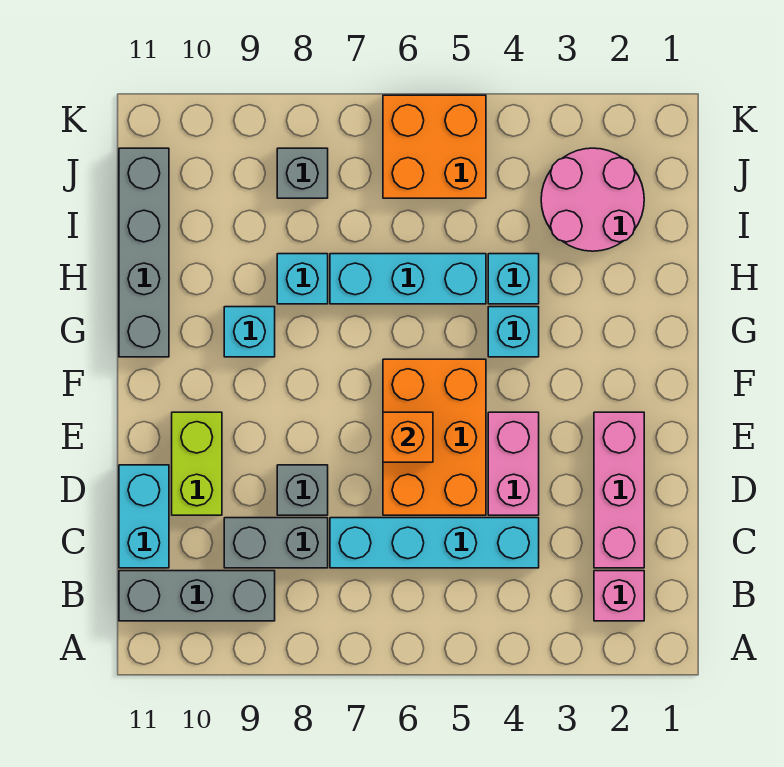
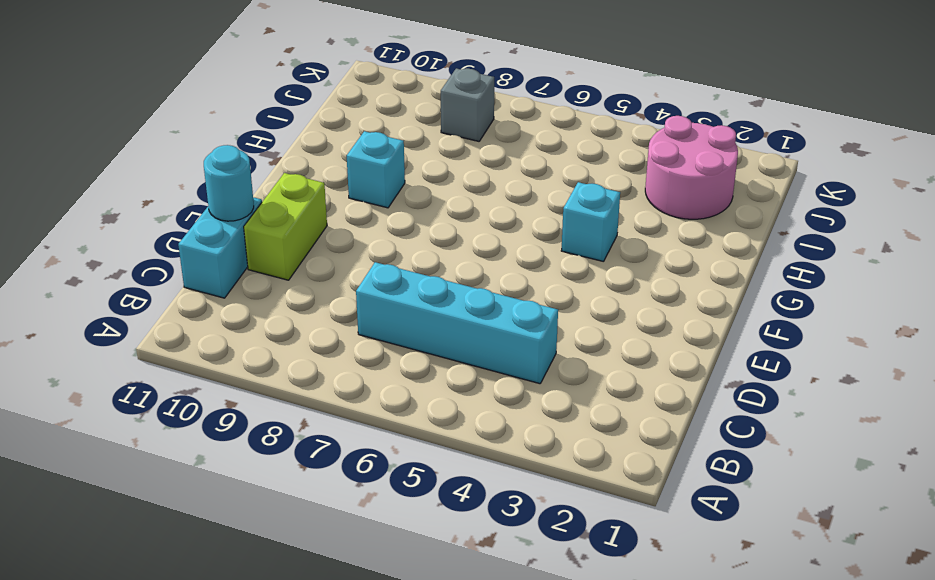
cyan 1x1 round brick [204,145,254,221] -> none
none -> pink 1x1 brick [594,571,644,621]
none -> grey 1x3 brick [119,571,275,621]
none -> pink 1x3 brick [594,412,644,568]

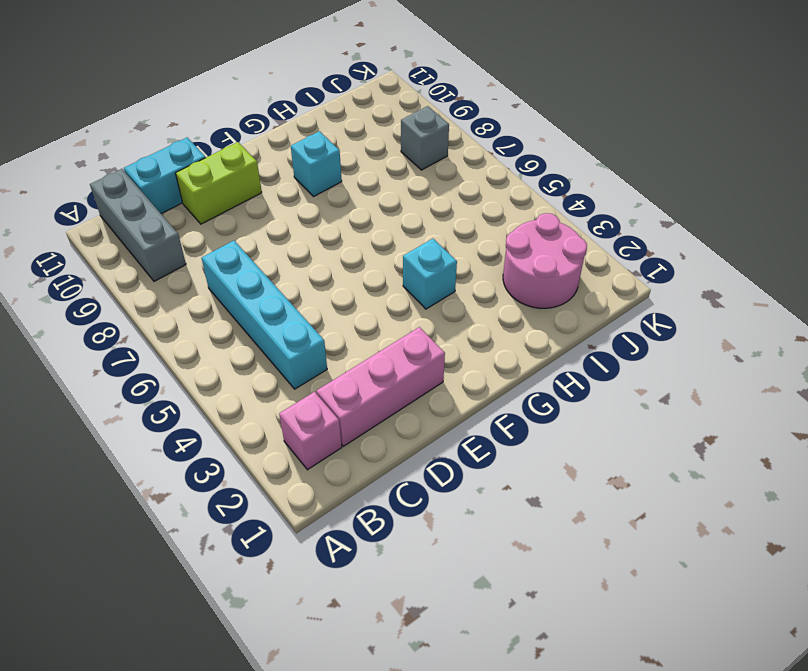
none -> grey 1x2 brick [224,518,328,568]
none -> pink 1x2 brick [488,412,539,515]
none -> orange 2x3 brick [383,359,486,515]

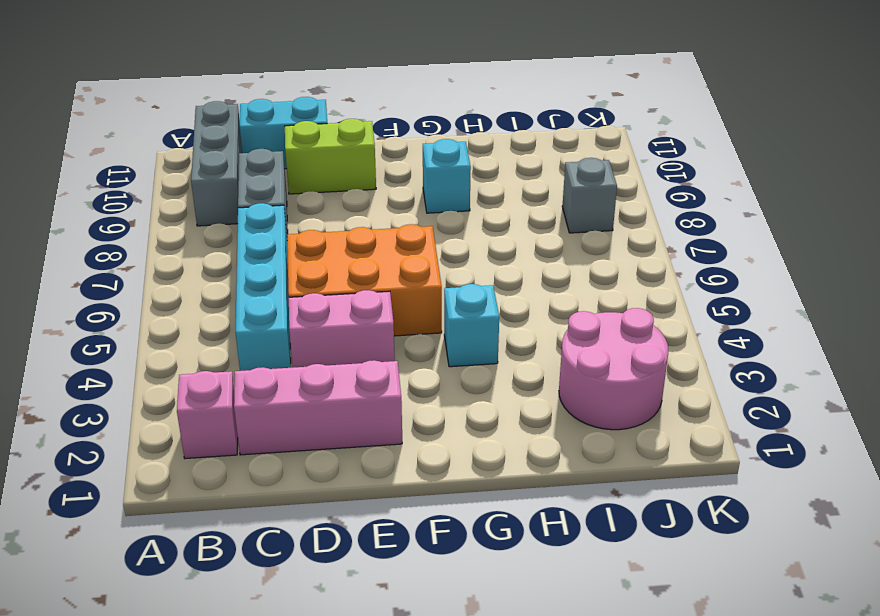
none -> grey 1x1 brick [277,465,328,515]
none -> grey 1x4 brick [119,148,169,357]
none -> cyan 1x1 brick [488,254,539,304]

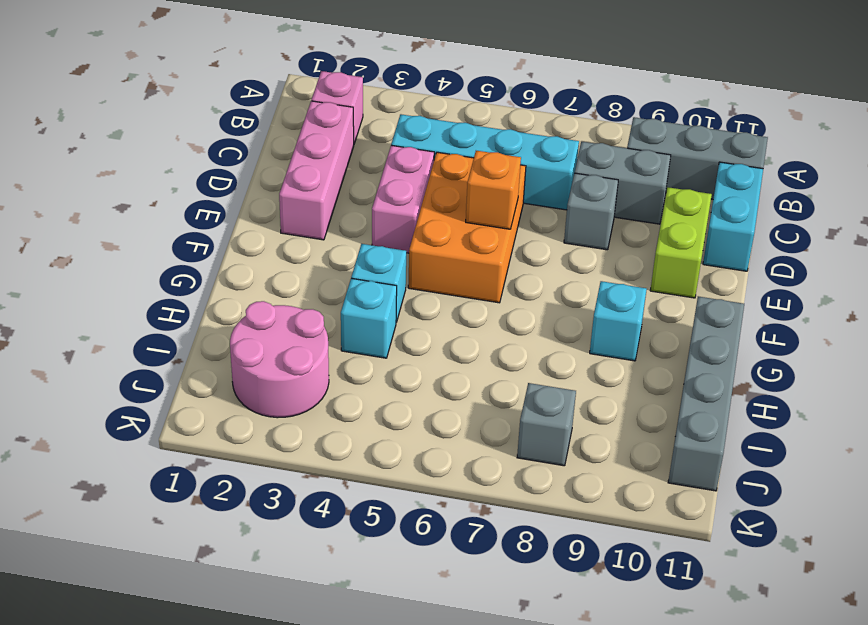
none -> cyan 1x3 brick [330,254,486,304]
none -> cyan 1x1 brick [277,254,328,304]
none -> orange 2x2 brick [383,95,486,198]

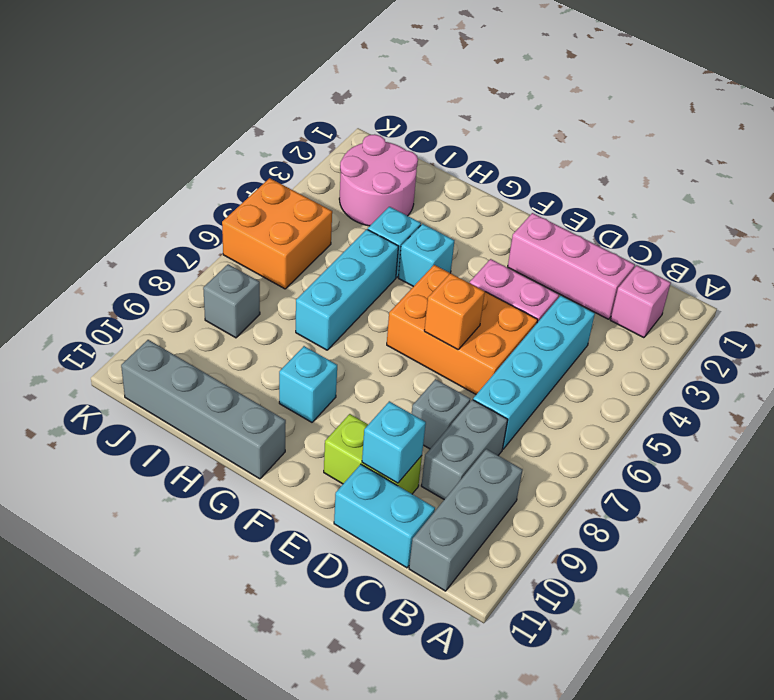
cyan 1x1 brick [362,401,426,483] -> cyan 1x1 brick moved to [277,254,328,304]

